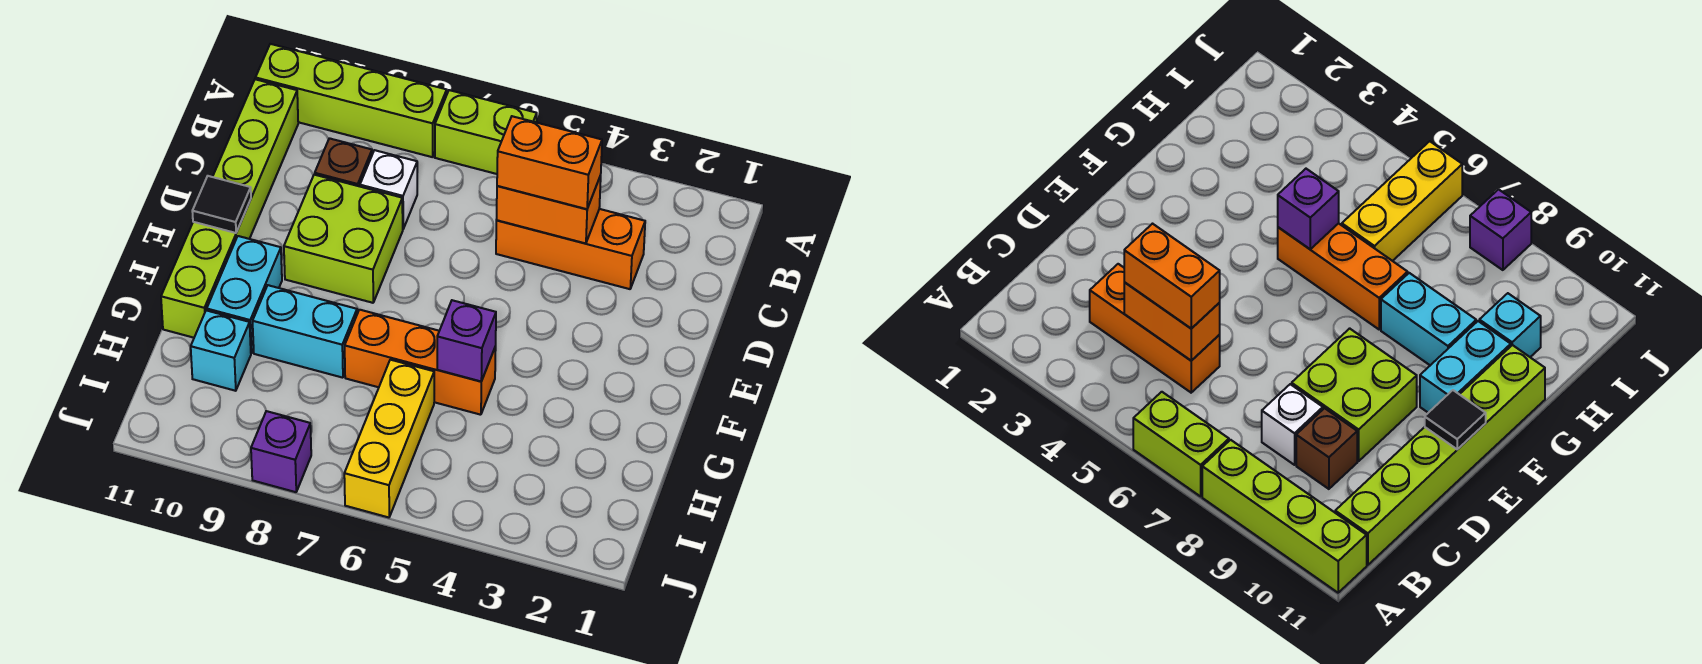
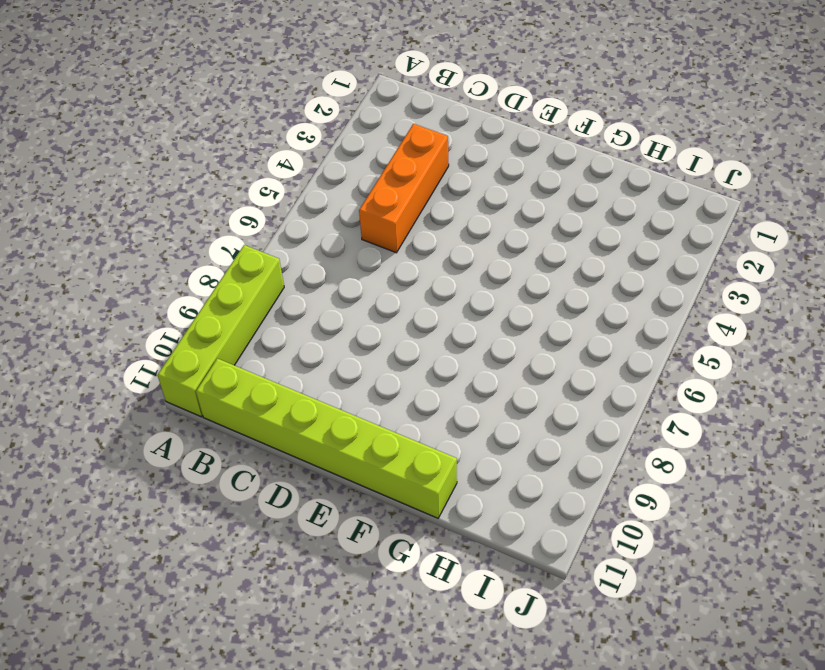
none -> lime 1x2 brick [435,90,537,174]
none -> white 1x1 brick [360,150,417,229]
none -> brown 1x1 brick [315,138,372,186]

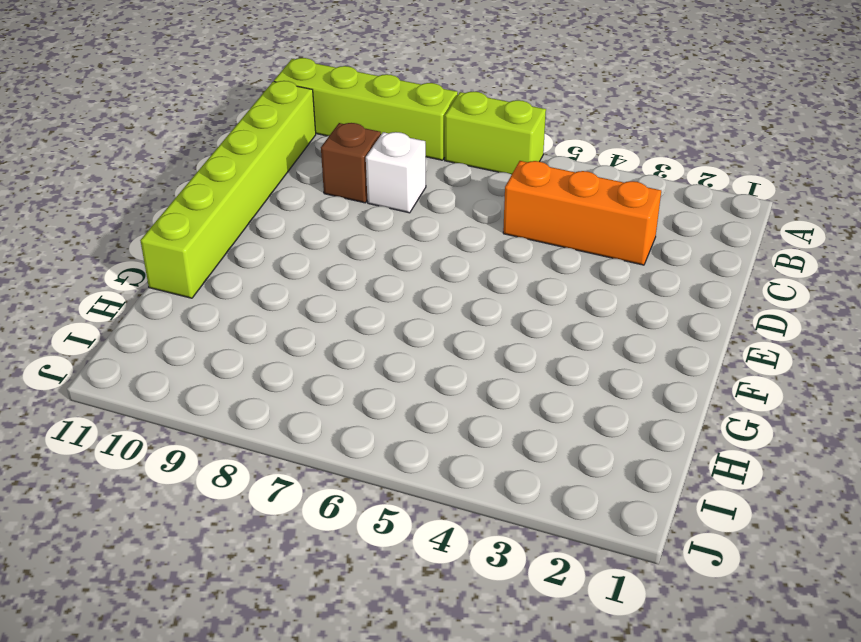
none -> lime 2x2 brick [284,175,403,303]
none -> cyan 1x2 brick [207,236,282,353]
none -> orange 1x3 brick [345,310,496,415]

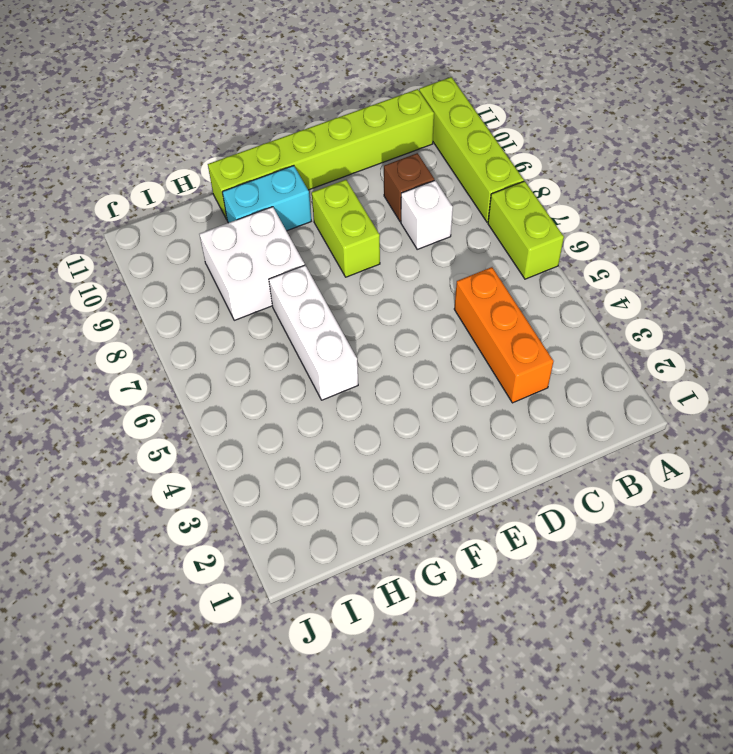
lime 1x2 brick [312,180,380,277] -> lime 2x2 brick [284,175,403,303]
white 1x3 brick [269,265,358,400] -> orange 1x3 brick [345,310,496,415]
white 2x2 brick [200,207,305,320] -> cyan 1x2 brick [253,285,357,378]
none -> yellow 1x3 brick [344,360,434,517]
none -> cyan 1x1 brick [191,310,251,391]
none -> purple 1x1 brick [251,411,311,492]

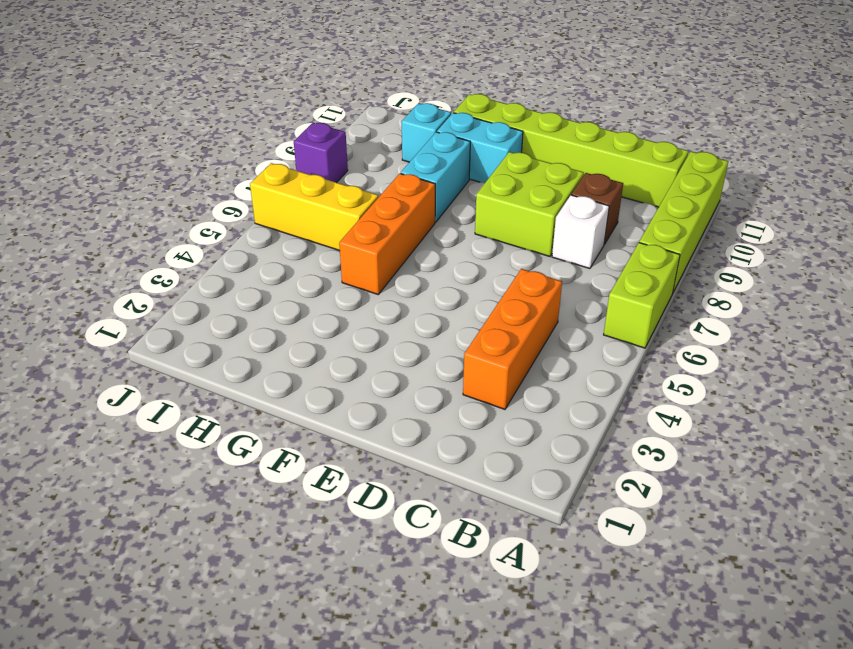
none -> orange 1x2 brick [496,176,601,244]
none -> black 1x1 tile [192,176,251,233]
none -> purple 1x1 brick [437,300,496,381]

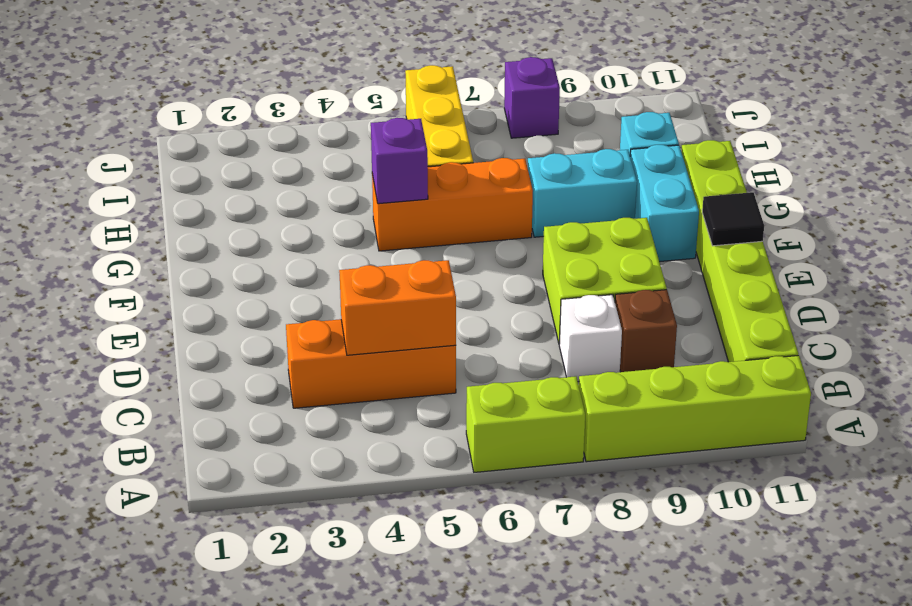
none -> orange 1x2 brick [497,116,602,209]

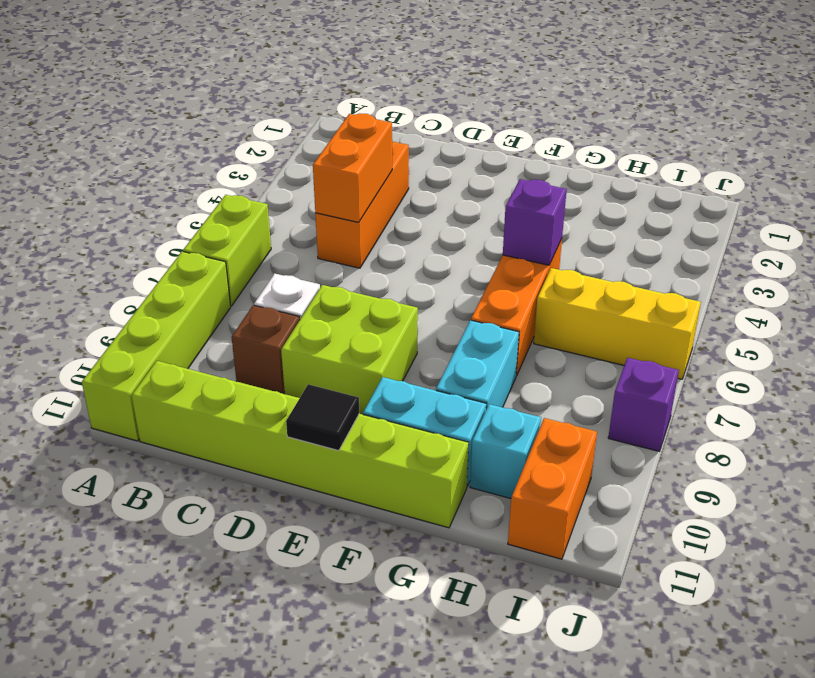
orange 1x2 brick [508,418,597,559] -> orange 1x2 brick moved to [497,116,602,209]

